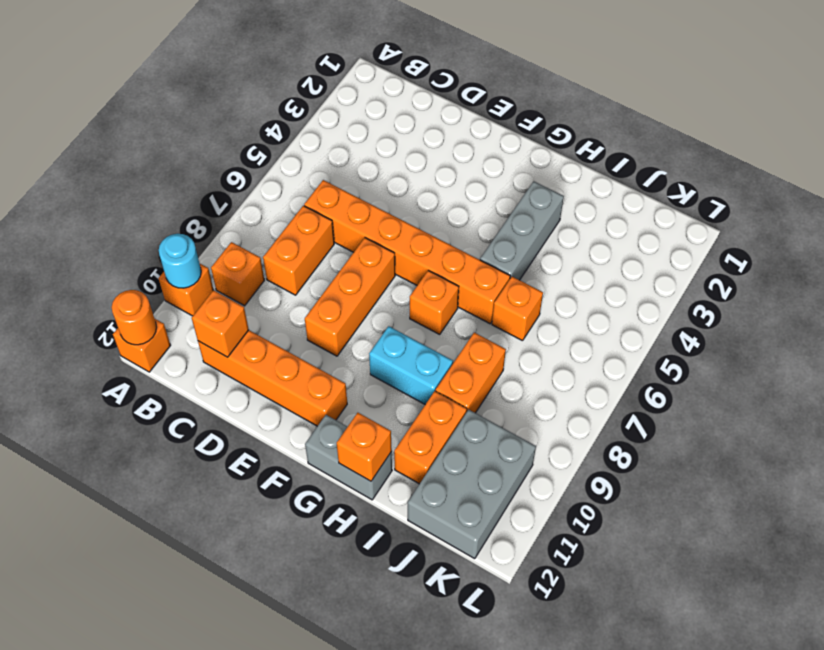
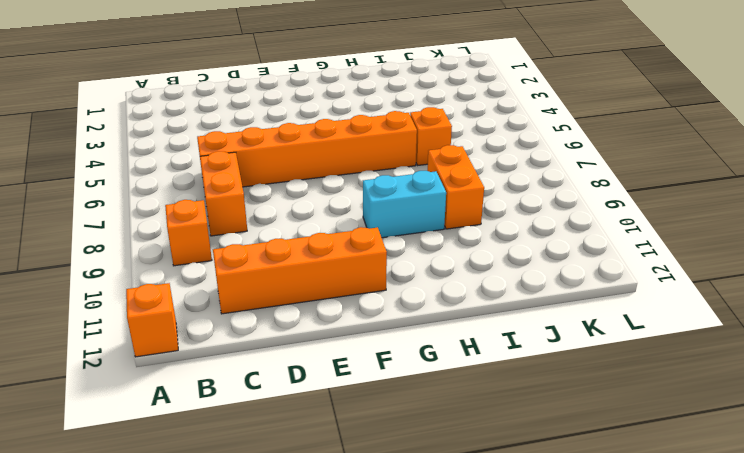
none -> orange 1x1 brick [159,264,213,316]
none -> orange 1x3 brick [305,238,395,356]
none -> orange 1x1 brick [410,270,459,334]

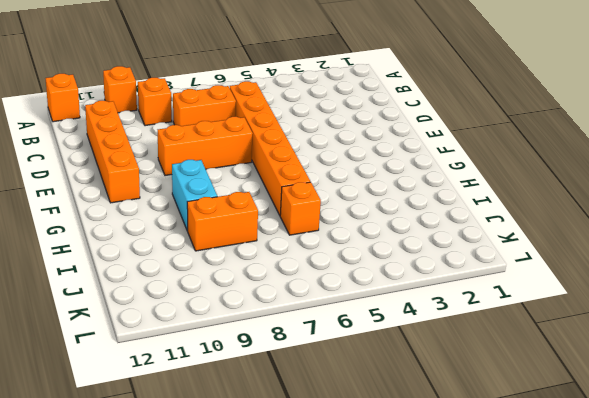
none -> orange 1x1 brick [410,270,459,334]
none -> grey 1x2 brick [305,415,392,500]
none -> grey 1x3 brick [480,182,564,280]

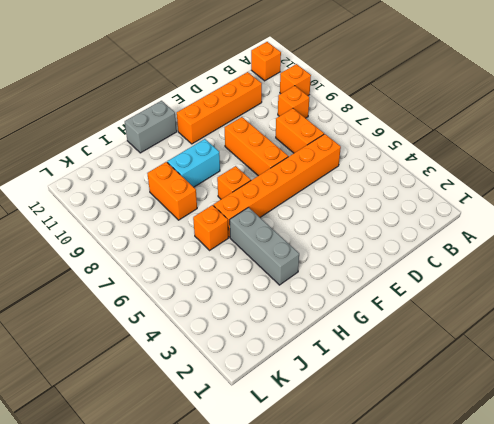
none -> orange 1x2 brick [394,391,467,484]
none -> grey 2x3 brick [408,410,536,559]
none -> cyan 1x1 round brick [159,234,201,288]

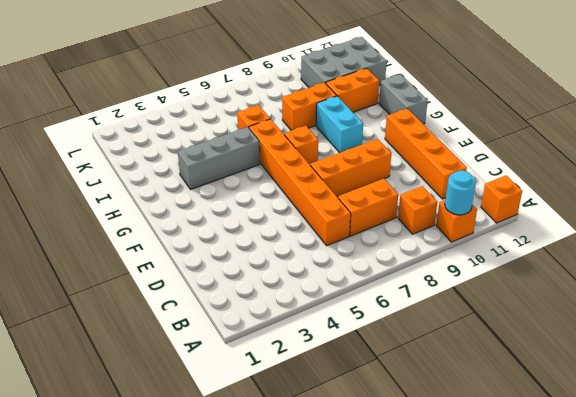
none -> orange 1x1 round brick [112,290,157,345]
none -> orange 1x1 brick [192,290,249,357]
none -> orange 1x1 brick [337,413,392,481]

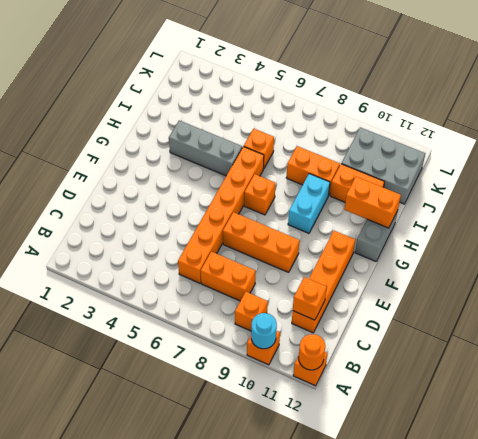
orange 1x2 brick [344,177,401,228] -> orange 1x1 brick [337,413,392,481]

